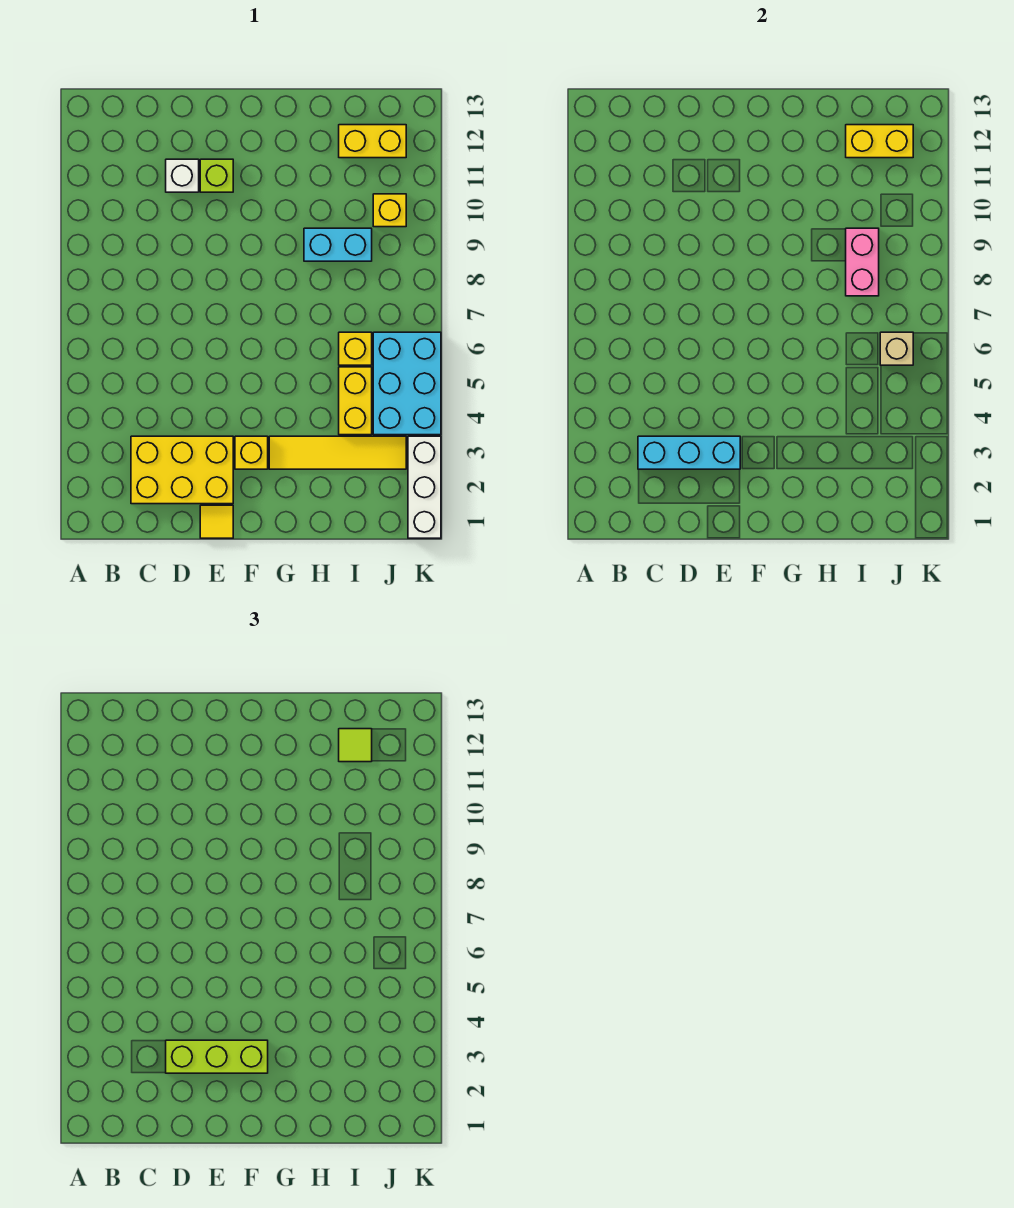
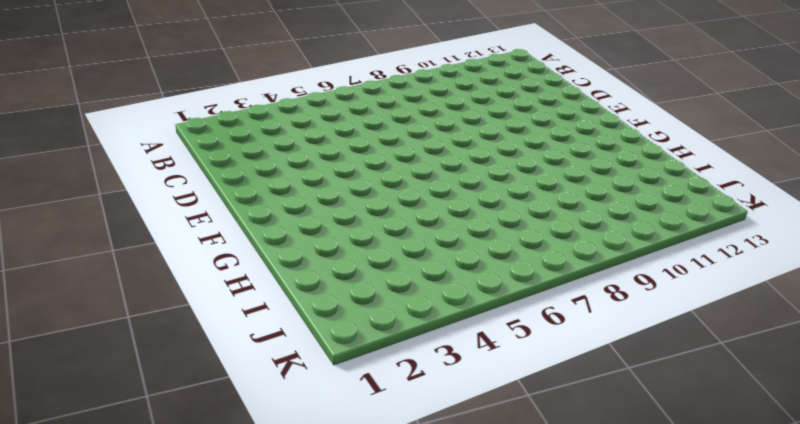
none -> yellow 2x3 brick [131,436,233,504]
none -> white 1x1 brick [166,159,199,192]
none -> yellow 1x1 tile [200,505,233,538]

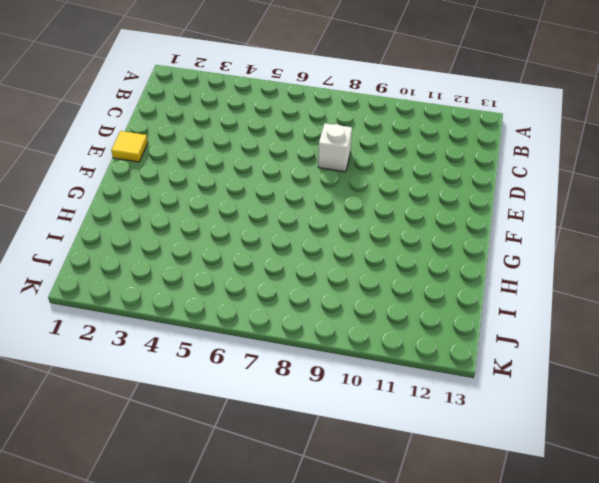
white 1x1 brick [318,123,352,172] -> white 1x1 brick moved to [166,159,199,192]
none -> yellow 2x3 brick [131,436,233,504]
none -> lime 1x1 brick [200,159,233,192]
none -> yellow 1x1 brick [235,436,268,469]

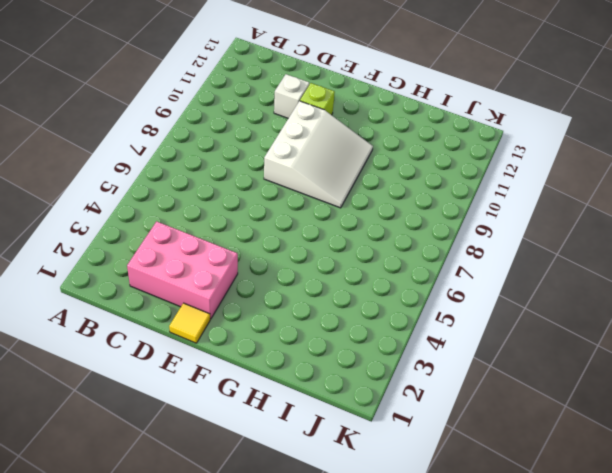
pink 2x3 brick [127,221,238,319] -> yellow 2x3 brick [131,436,233,504]
white 3x3 slope [264,101,373,208] -> none
none -> yellow 1x1 brick [235,436,268,469]
none -> yellow 1x4 tile [269,436,406,469]
none -> cyan 1x2 brick [304,228,372,261]

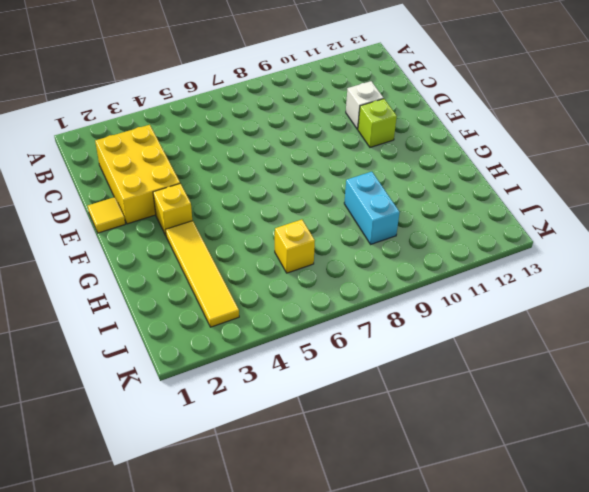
none -> yellow 1x2 brick [339,367,372,435]
none -> yellow 1x2 brick [339,125,406,158]
none -> cyan 2x3 brick [373,332,441,435]

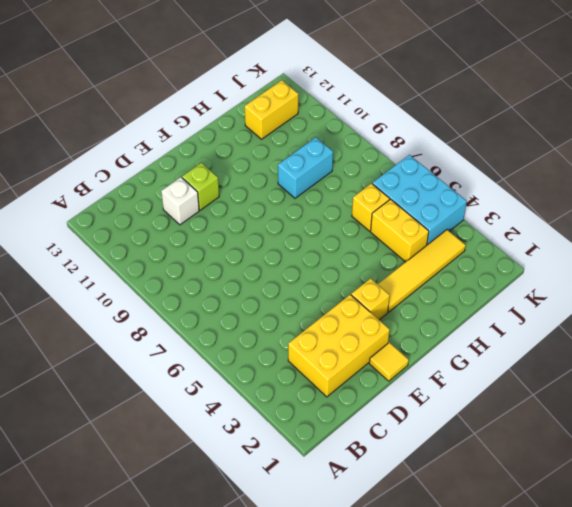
none -> yellow 1x1 brick [373,194,406,227]
none -> white 1x3 brick [408,436,441,538]
none -> cyan 1x3 brick [638,436,740,469]

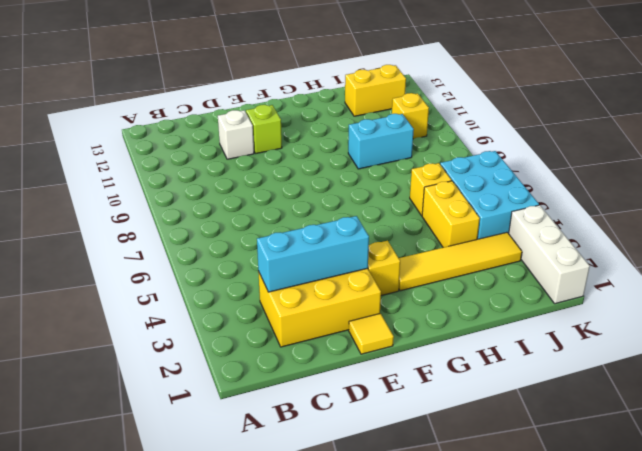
none -> pink 1x2 brick [846,228,879,296]
none -> yellow 1x2 brick [846,125,913,158]
none -> tan 1x1 brick [880,332,913,365]

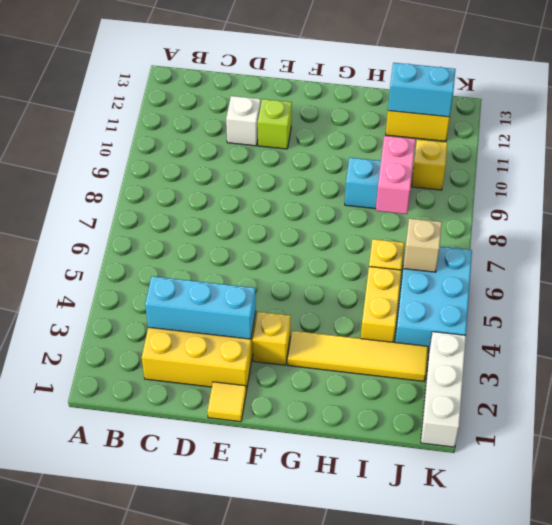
cyan 1x2 brick [388,63,455,117] -> yellow 1x2 brick [846,125,913,158]
none -> lime 1x3 brick [166,1040,268,1073]
none -> lime 1x1 tile [339,729,372,762]

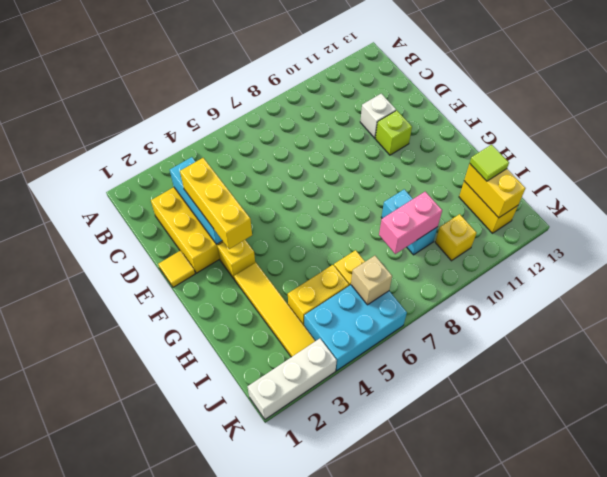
yellow 1x3 brick [180,158,252,249] -> lime 1x3 brick [166,1040,268,1073]

